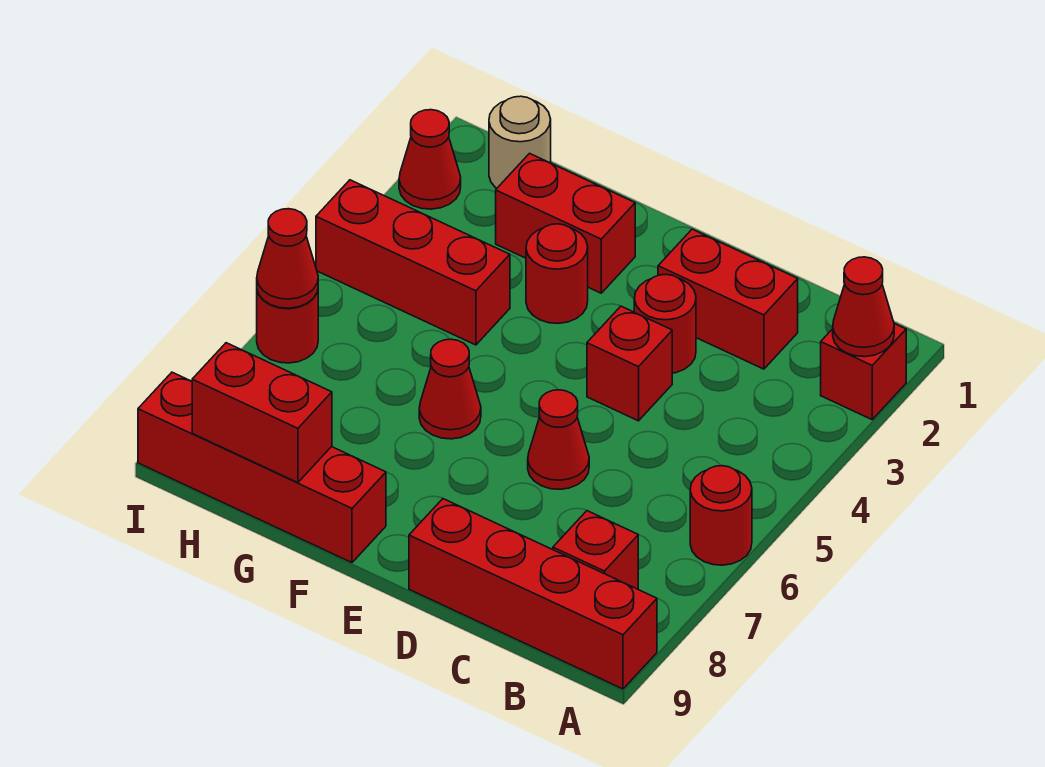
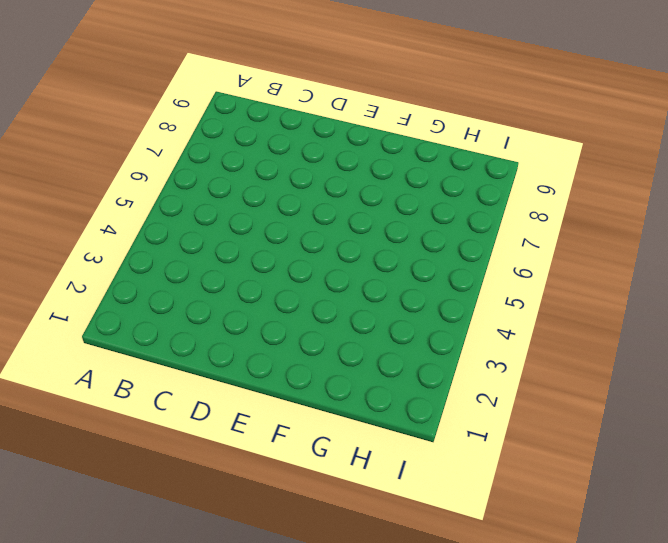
none -> red 1x1 brick [821,324,906,419]
none -> red 1x1 round brick [690,466,752,565]
none -> red 1x4 brick [409,499,657,689]

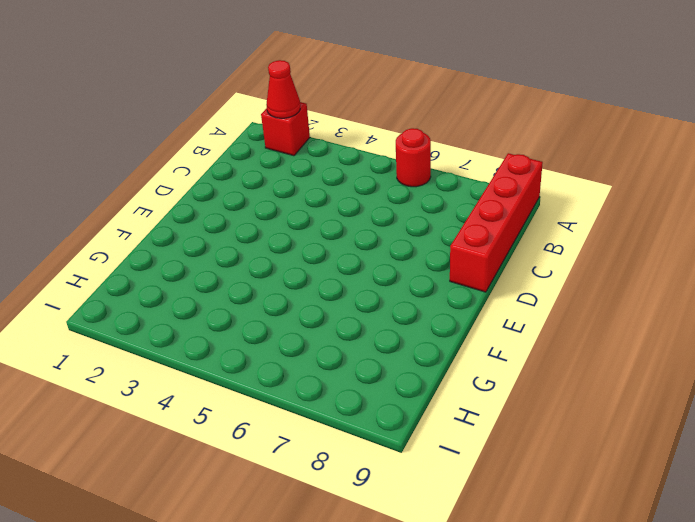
none -> red 1x1 brick [553,511,638,589]
none -> red 1x2 brick [658,229,798,369]
none -> red 1x1 round brick [634,274,696,373]

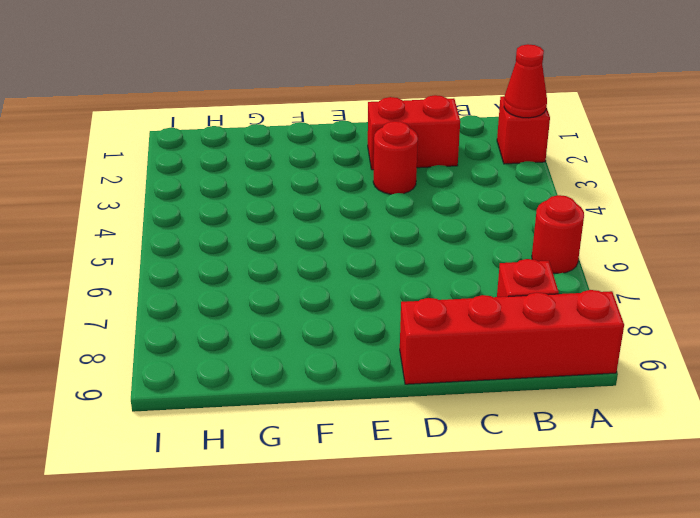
none -> red 1x1 brick [587,306,672,421]
none -> red 1x1 cone [528,390,589,489]
none -> red 1x2 brick [496,153,635,293]

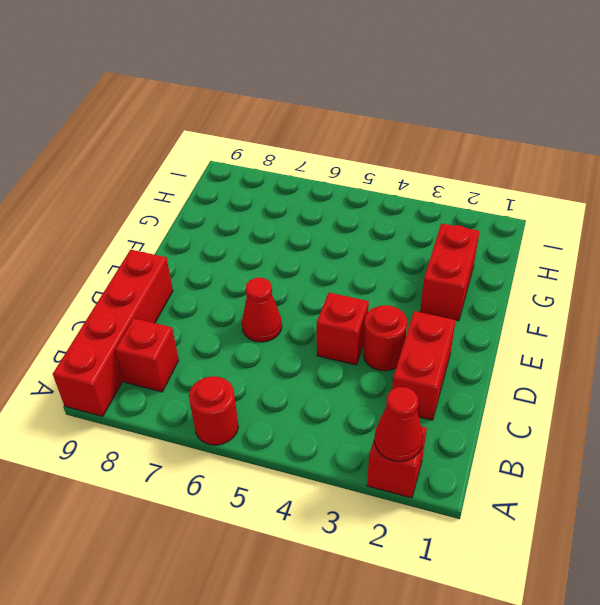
none -> red 1x1 round brick [526,224,588,324]
none -> red 1x1 cone [419,339,481,439]
none -> red 1x4 brick [138,372,386,563]

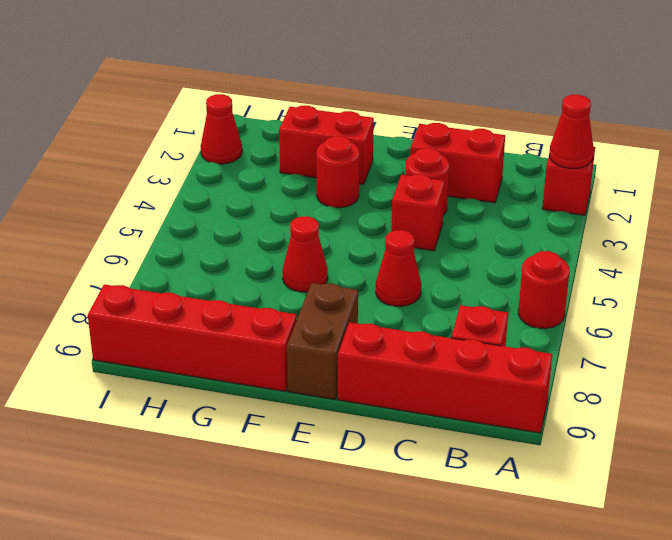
brown 1x2 brick [287,283,358,400] -> none
none -> red 1x3 brick [316,180,510,345]
none -> tan 1x1 round brick [489,96,551,188]
none -> red 1x1 round brick [257,291,318,363]

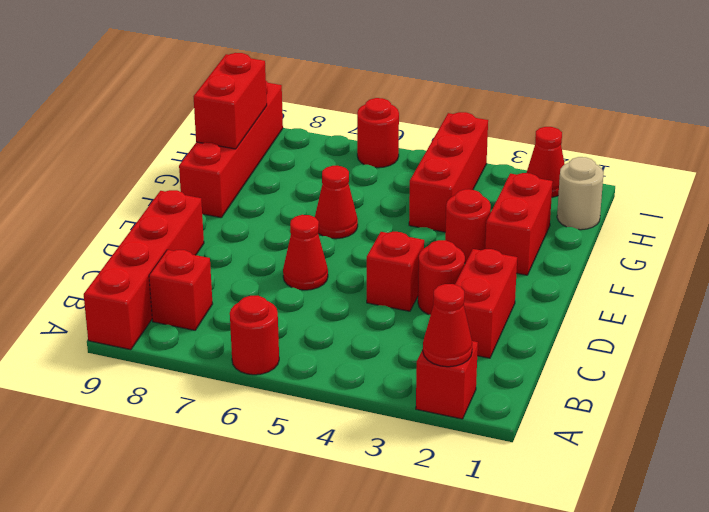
none -> red 1x1 cone [257,209,318,308]

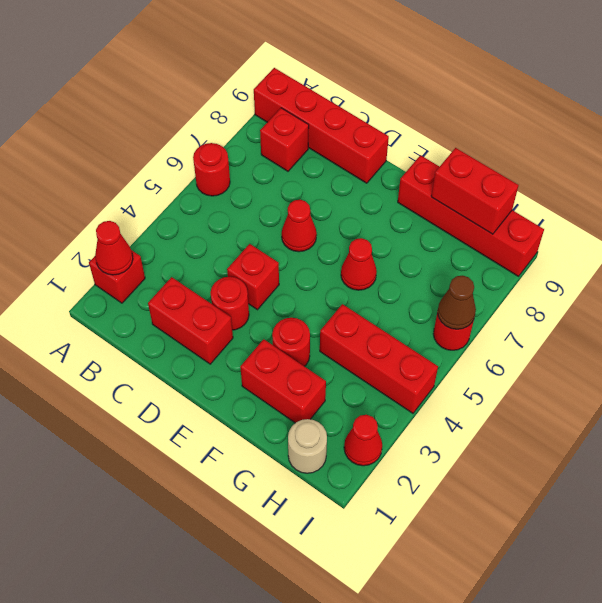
brown 1x1 cone [438,276,476,329] -> red 1x1 cone [257,209,318,308]

